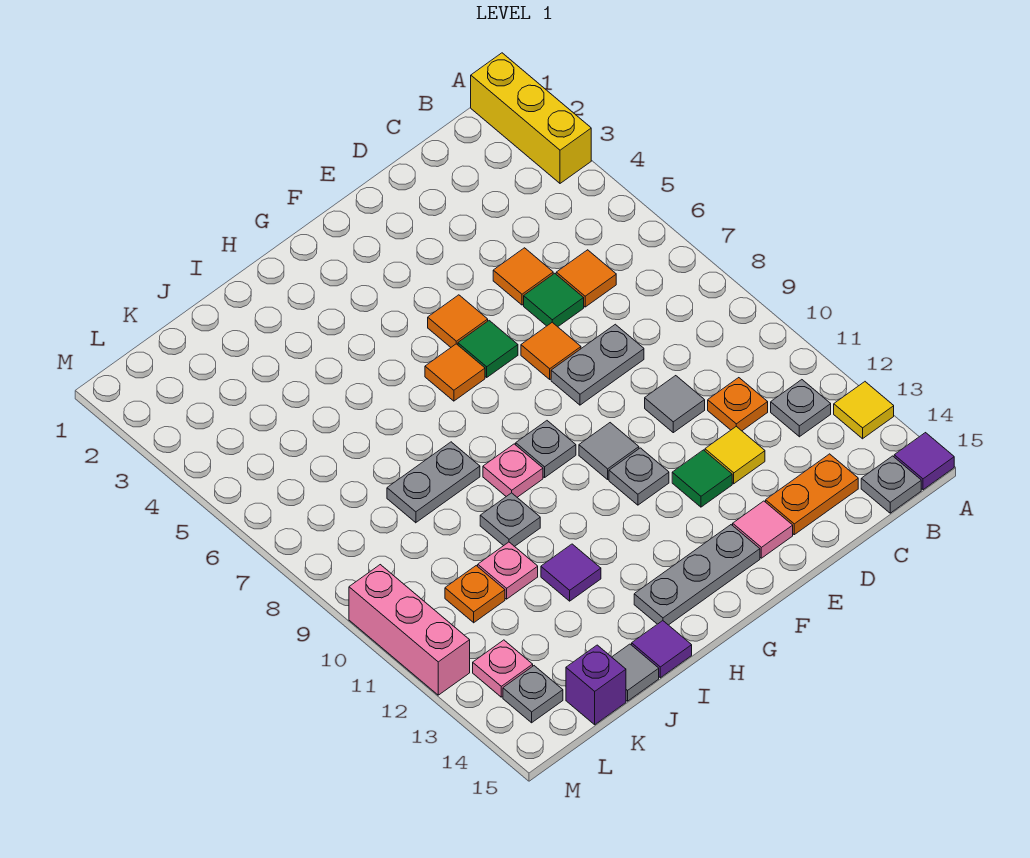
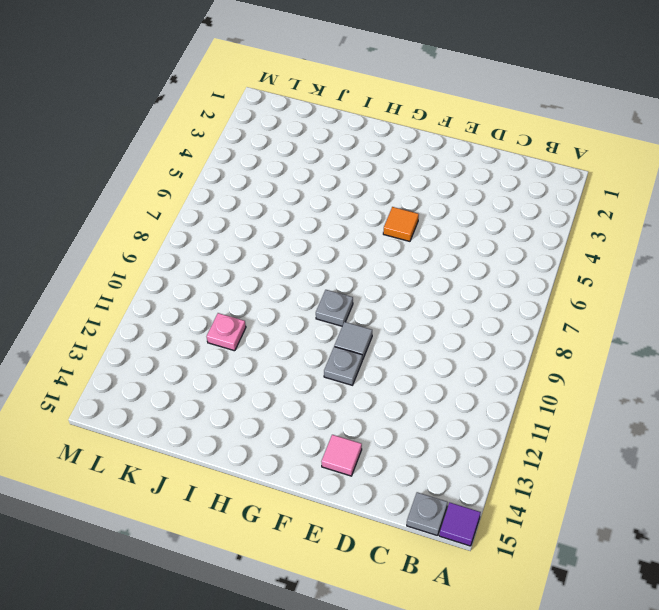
none -> yellow 1x3 brick [471,53,591,183]
none -> yellow 1x1 tile [834,382,894,439]
none -> grey 1x1 plate [771,380,831,437]
none -> orange 1x1 tile [556,250,616,307]

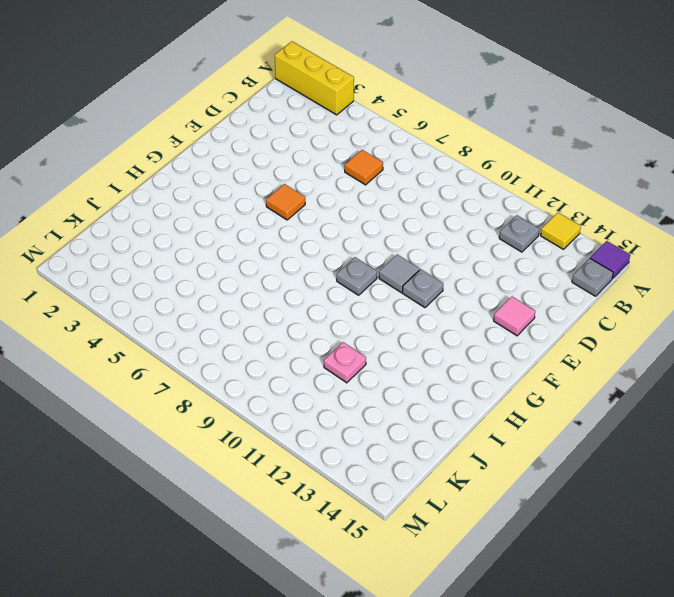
none -> orange 1x1 plate [708,378,768,431]
none -> orange 1x2 plate [766,454,858,535]
none -> orange 1x1 tile [493,248,553,305]
none -> green 1x1 tile [524,273,584,327]

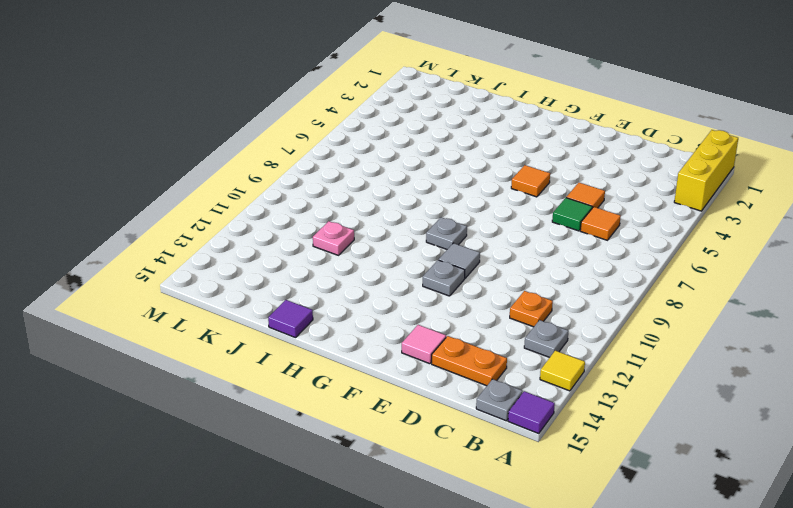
none -> grey 1x2 plate [551,324,644,405]
none -> grey 1x1 tile [645,376,705,433]
none -> yellow 1x1 tile [705,427,765,484]
none -> orange 1x1 tile [521,322,581,379]

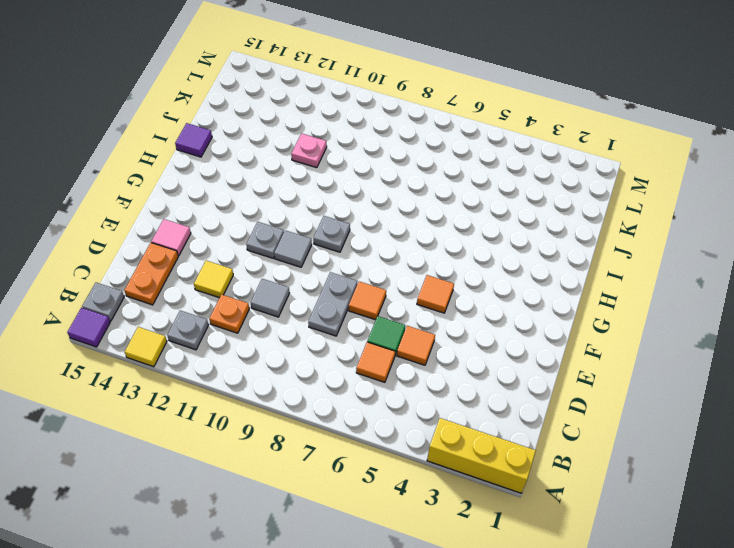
none -> green 1x1 tile [672,450,732,507]
none -> green 1x1 tile [458,321,518,377]
none -> grey 1x3 plate [634,525,760,625]
none -> orange 1x1 tile [425,344,485,401]

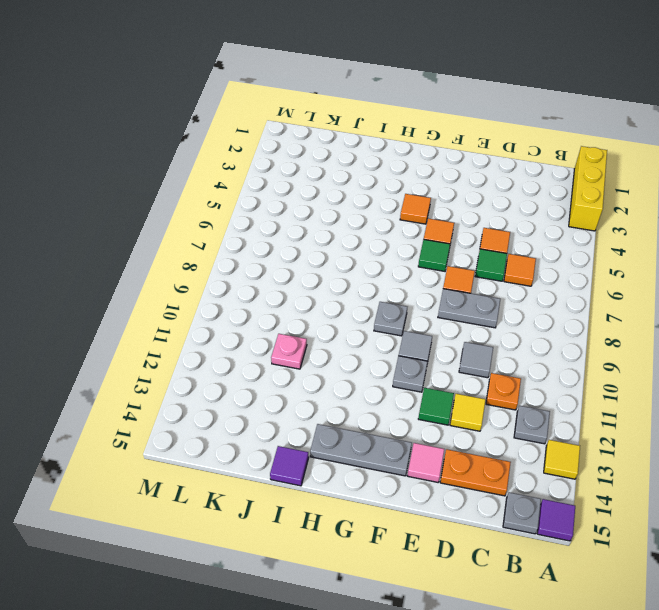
orange 1x1 tile [400,194,431,224] -> orange 1x1 tile moved to [425,344,485,401]
none -> pink 1x1 plate [483,444,543,497]
none -> grey 1x2 plate [387,442,480,523]
none -> grey 1x1 plate [480,493,540,546]
none -> purple 1x1 tile [541,544,601,601]

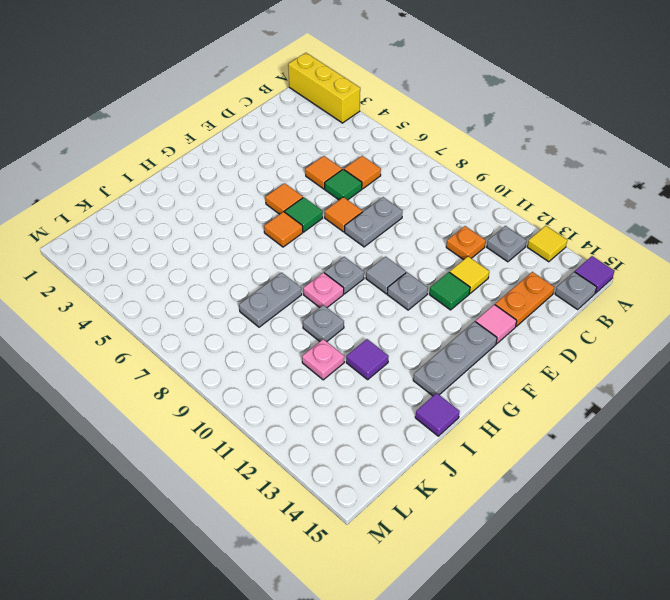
none -> grey 1x1 tile [645,376,705,433]
none -> grey 1x1 tile [612,644,659,701]
none -> orange 1x1 plate [445,566,505,623]
none -> purple 1x1 brick [566,645,626,725]

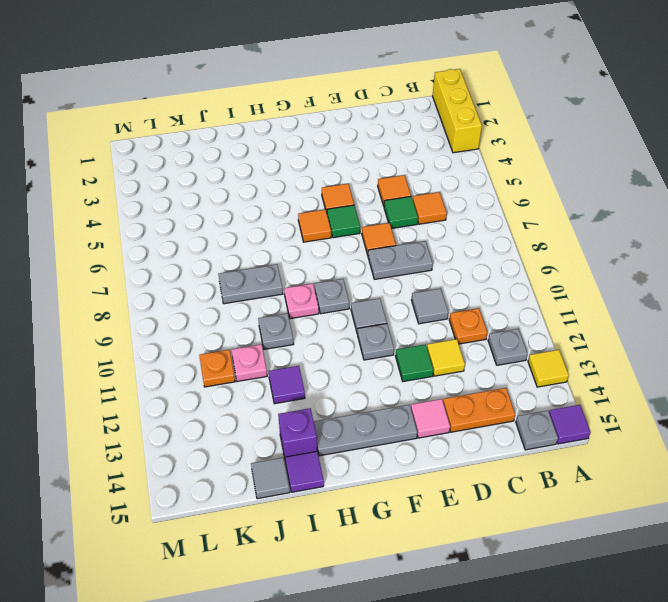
purple 1x1 brick [278,408,317,457] -> purple 1x1 brick moved to [566,645,626,725]
none -> pink 1x1 plate [473,640,533,697]
none -> grey 1x1 plate [503,666,563,723]
none -> pink 1x3 brick [349,565,470,695]

